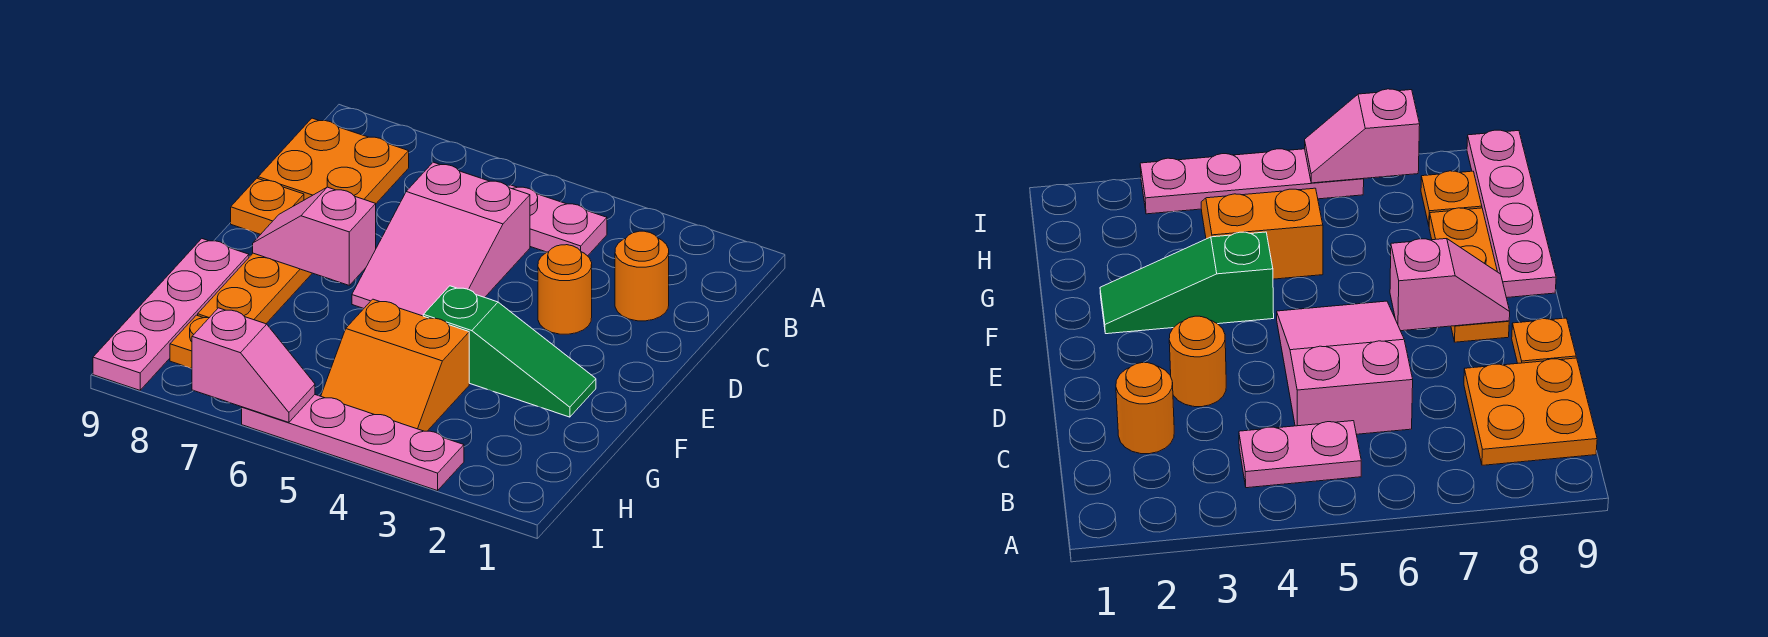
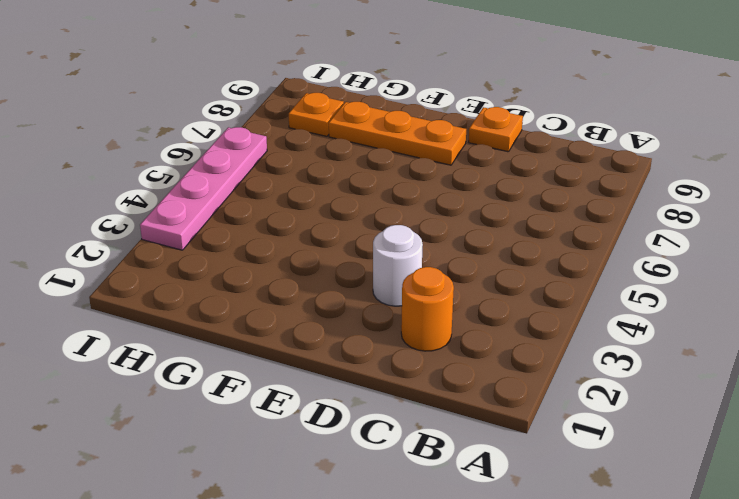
white 1x1 round brick [373,225,423,306] -> orange 1x1 round brick [538,245,592,334]
none -> pink 1x2 plate [509,185,607,256]
none -> orange 2x2 plate [258,118,409,204]
none -> pink 2x3 slope [352,162,530,316]

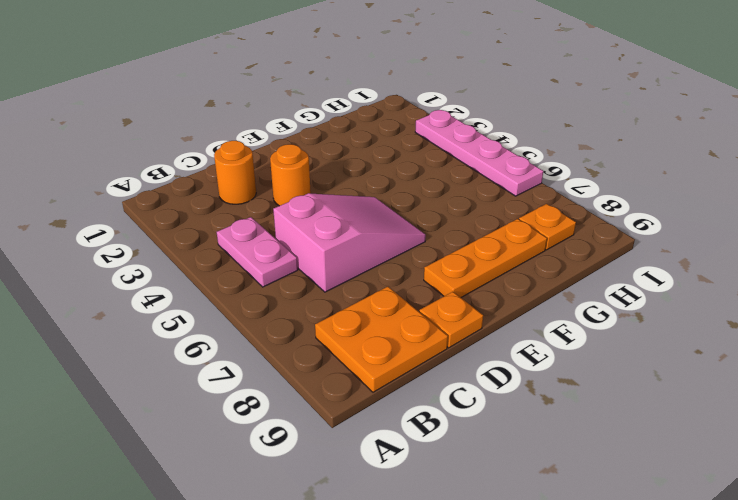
none -> green 1x3 slope [423,286,596,417]
none -> pink 1x4 plate [93,239,249,390]
none -> orange 2x2 slope [321,299,469,431]

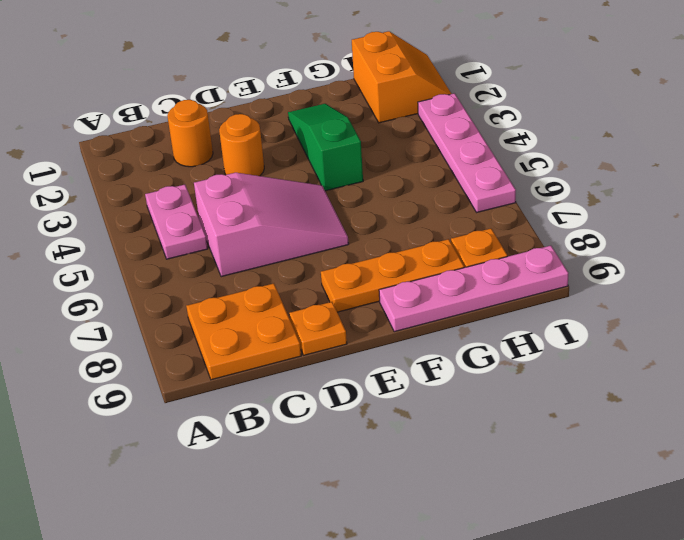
orange 2x2 slope [352,31,451,123] -> orange 2x2 slope moved to [321,299,469,431]
none -> pink 1x2 slope [253,187,376,285]
none -> pink 1x2 slope [192,308,315,422]

